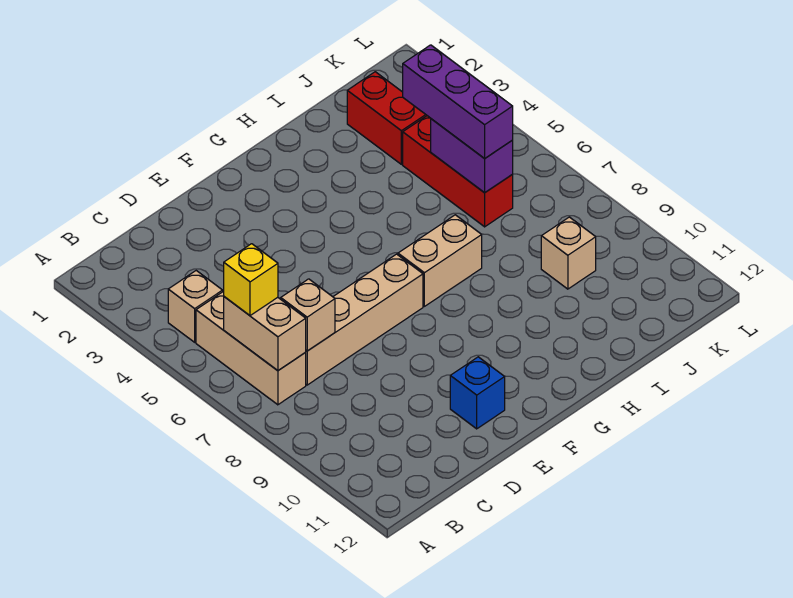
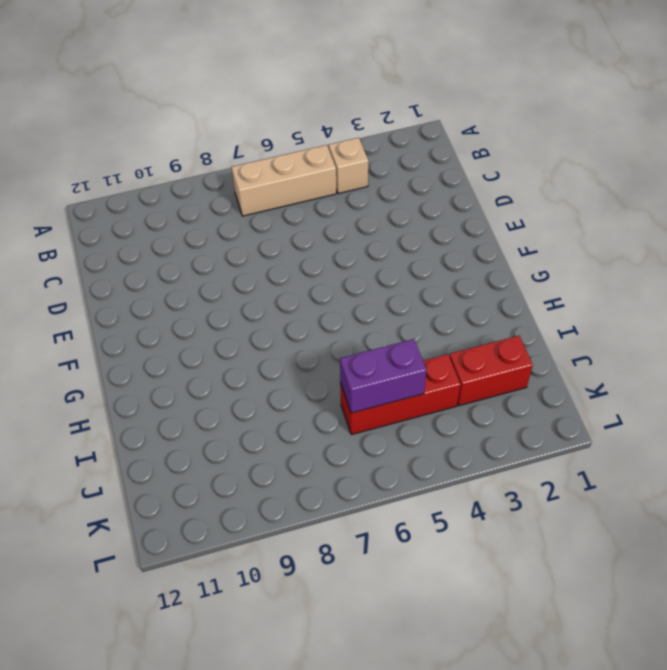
none -> tan 1x4 brick [305,254,423,385]
none -> blue 1x1 brick [450,357,505,429]
none -> tan 1x2 brick [398,215,482,306]

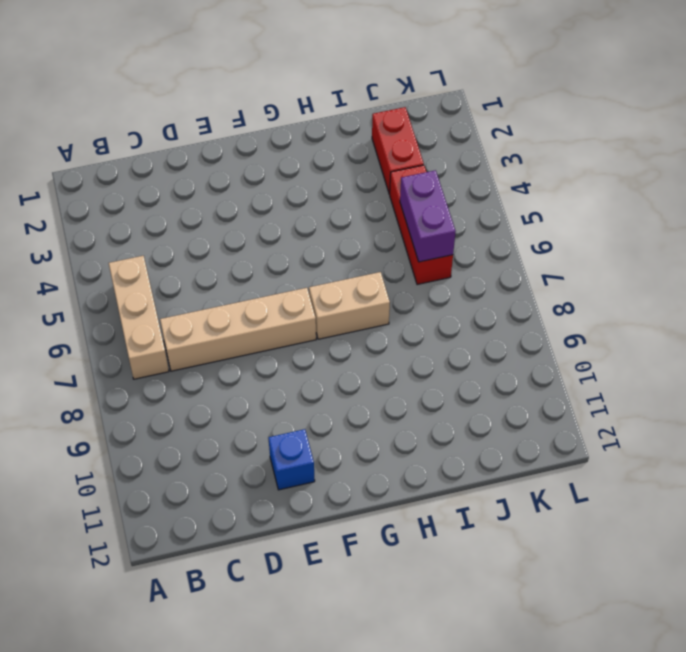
none -> tan 1x1 brick [168,271,223,342]
none -> tan 1x1 brick [541,217,596,289]
none -> tan 1x2 brick [224,297,306,371]

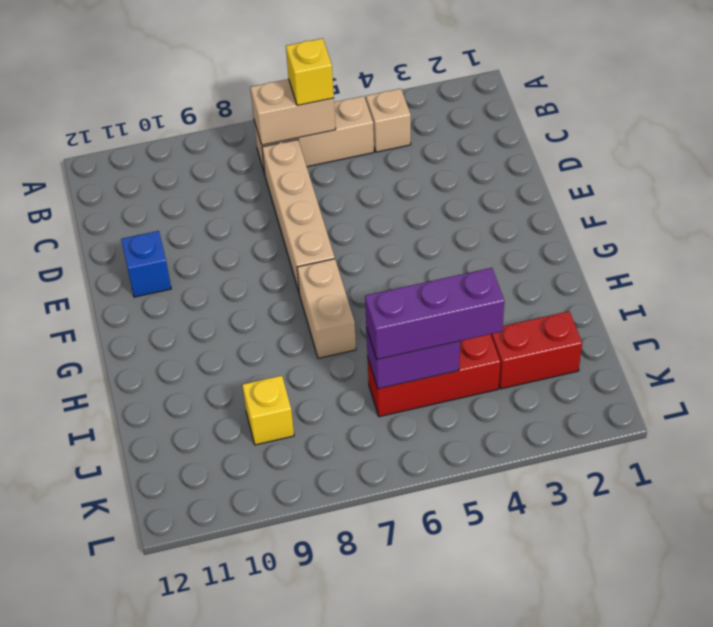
yellow 1x1 brick [242,376,294,445] -> tan 1x1 brick [541,217,596,289]
none -> tan 1x1 brick [281,279,335,351]

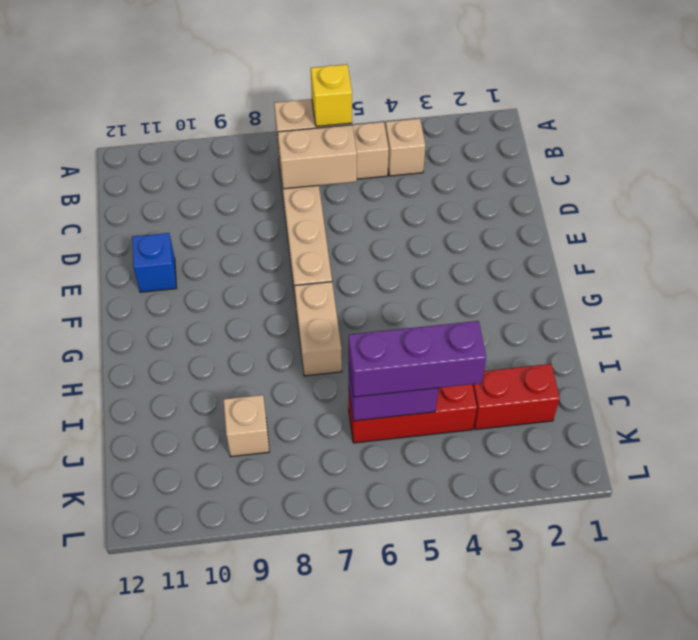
tan 1x2 brick [278,125,357,189] -> tan 1x1 brick [281,279,335,351]

